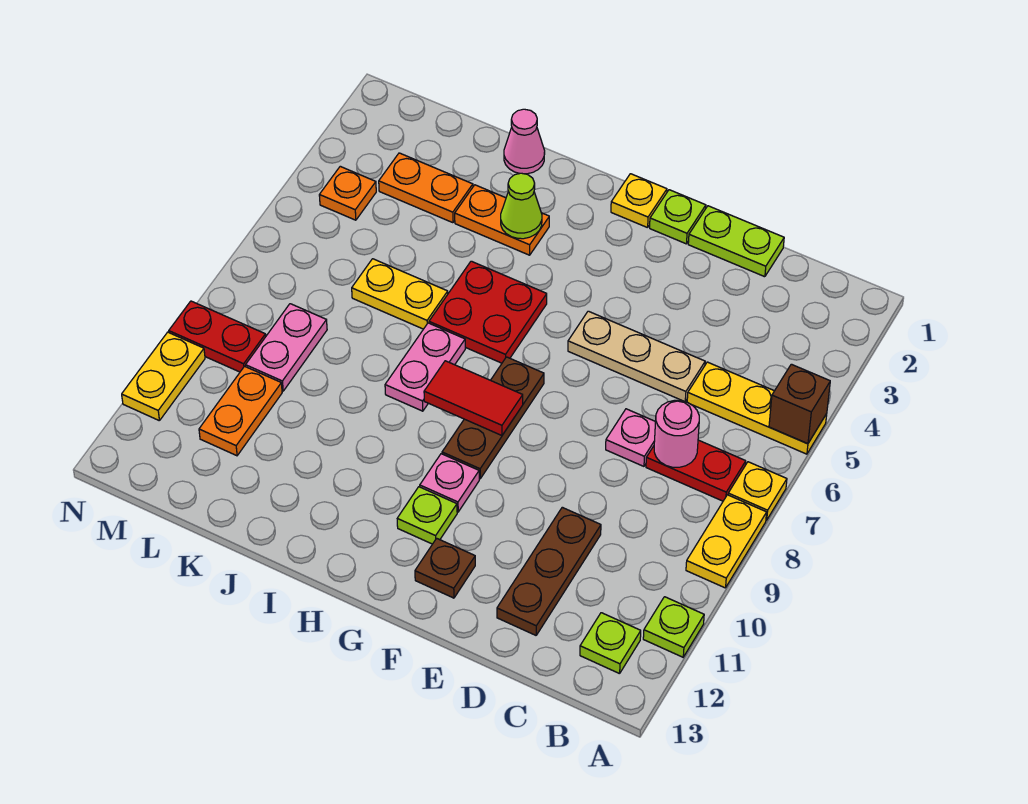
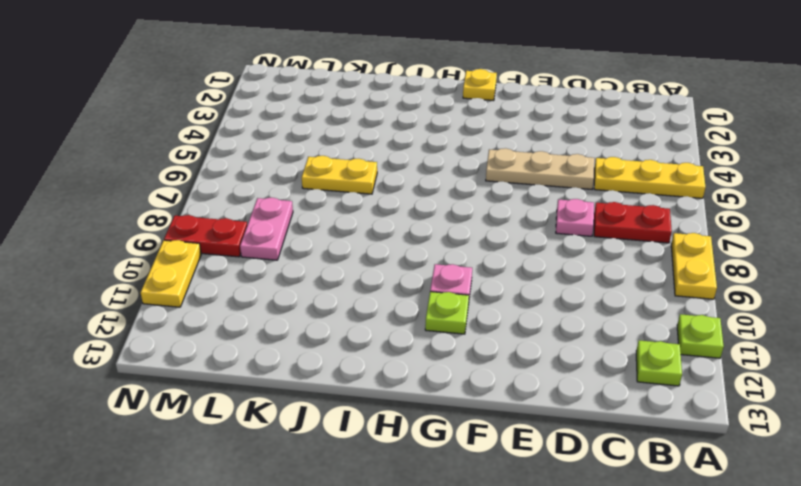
none -> yellow 1x1 plate [728,462,787,520]
none -> lime 1x2 plate [688,206,784,277]
none -> brown 1x3 plate [497,507,601,635]
none -> lime 1x1 plate [650,190,706,244]

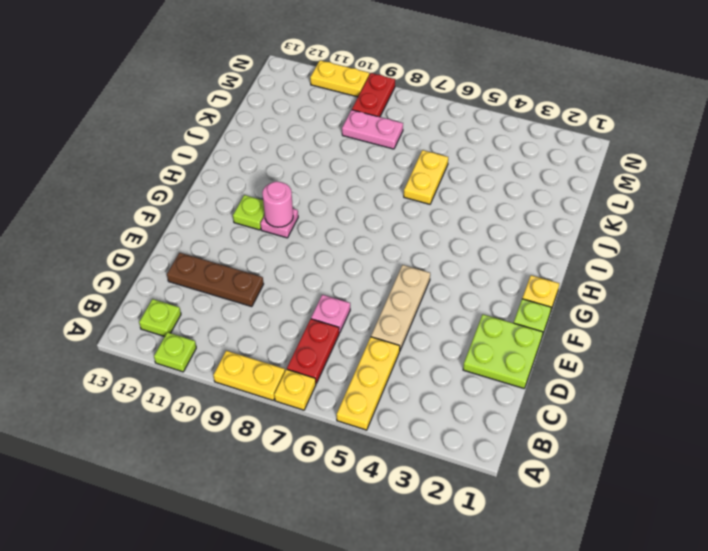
lime 2x2 plate [463,315,543,388] -> lime 1x2 plate [688,206,784,277]
pink 1x1 round brick [262,182,293,227] -> pink 1x1 round brick moved to [654,400,699,467]
none -> brown 1x1 plate [415,538,475,598]
none -> brown 1x3 plate [442,357,544,479]
none -> red 2x2 plate [429,261,547,363]
none -> orange 1x2 plate [455,185,549,255]

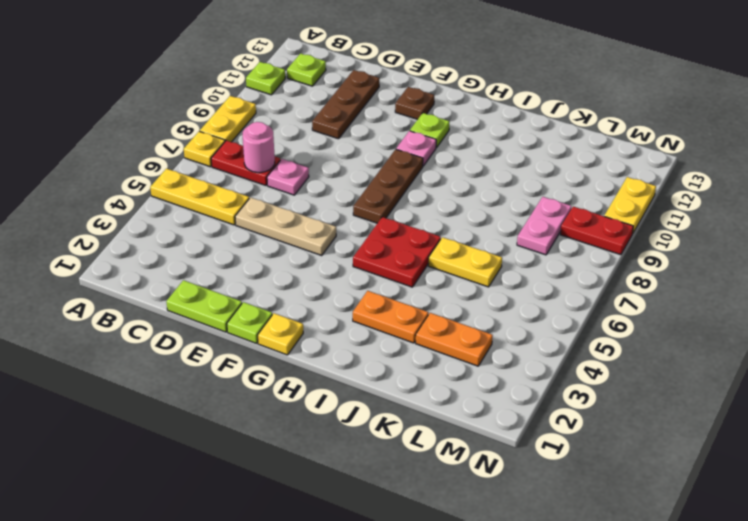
none -> pink 1x2 plate [385,323,465,411]
none -> pink 1x1 cone [504,109,545,174]
none -> orange 1x2 plate [199,366,282,456]
none -> orange 1x1 plate [319,166,376,220]

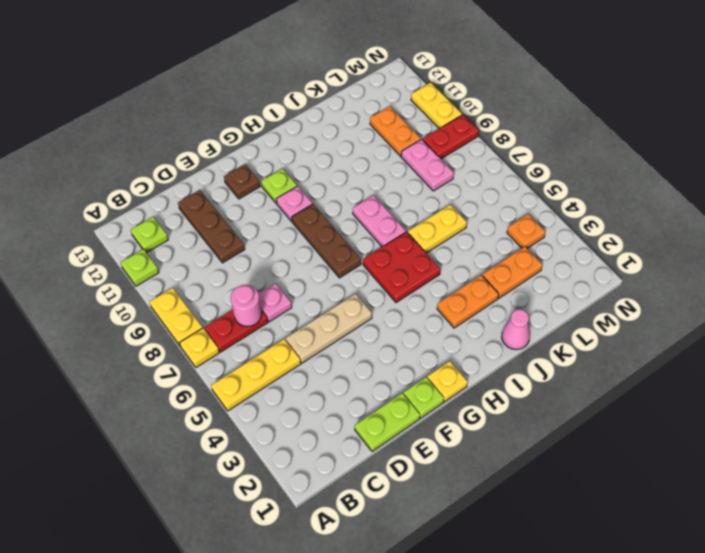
none -> brown 1x1 brick [769,364,830,444]
none -> red 1x2 tile [424,361,523,436]
none -> lime 1x1 cone [501,173,542,239]

